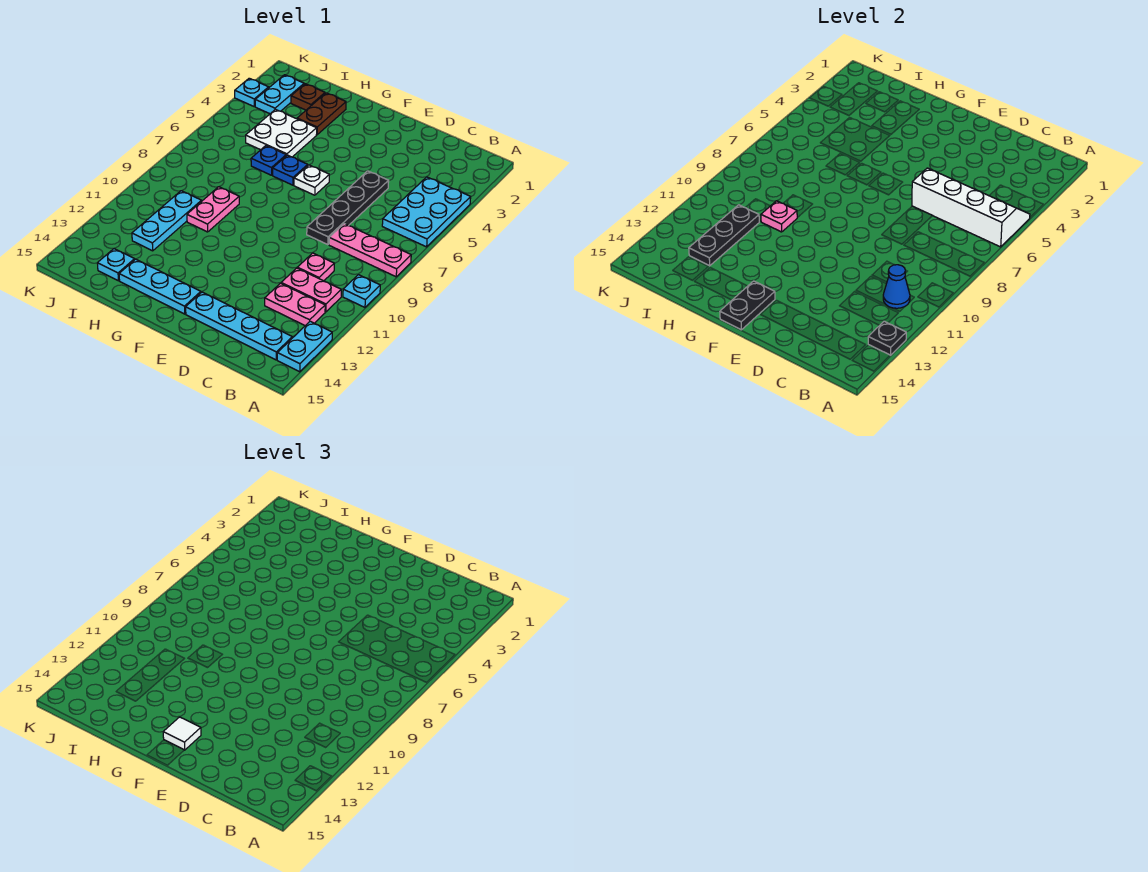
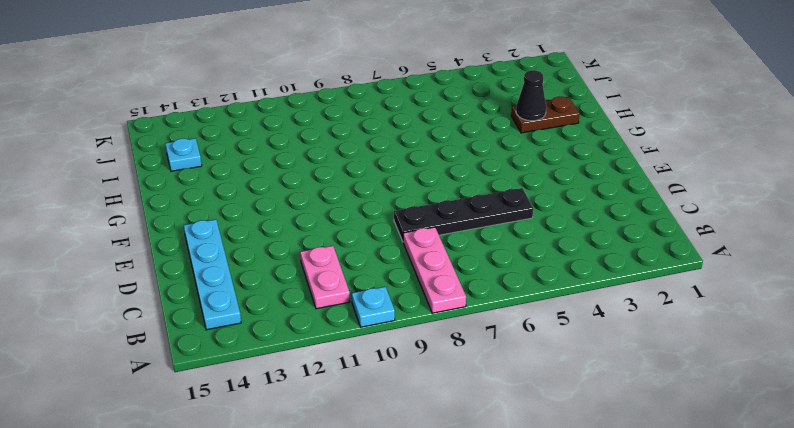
black 1x1 cone [516,70,546,121] -> none
none -> cyan 2x3 plate [382,177,471,247]
none -> cyan 1x2 plate [277,321,332,372]
none -> pink 1x2 plate [265,283,325,326]

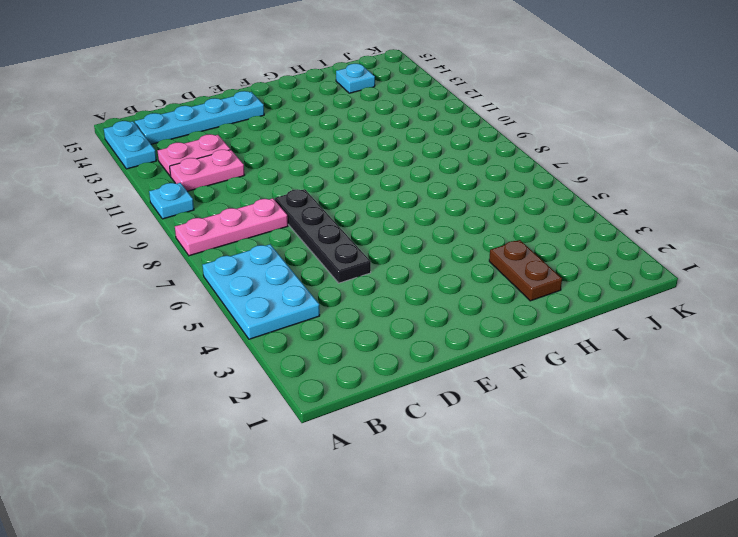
none -> pink 1x1 plate [297,253,334,281]
none -> white 1x1 plate [294,165,329,195]
none -> cyan 1x3 plate [119,259,201,314]

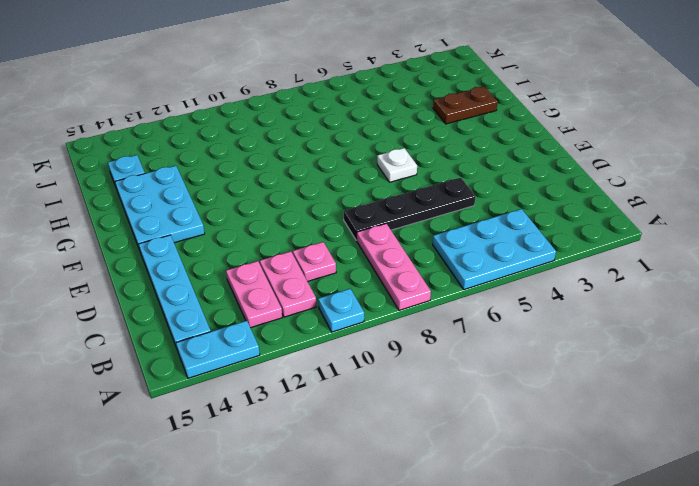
cyan 2x3 plate [115,166,205,250] -> cyan 1x3 plate [119,259,201,314]
none -> blue 1x1 plate [273,155,308,185]
none -> white 2x2 plate [246,110,317,157]
none -> blue 1x1 plate [251,146,286,175]

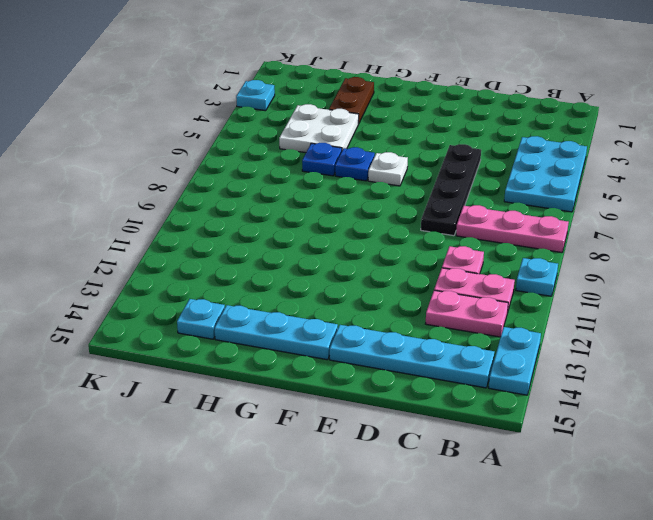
none -> pink 1x2 plate [187,187,239,232]
none -> brown 1x1 plate [291,84,325,110]
none -> cyan 1x3 plate [132,191,202,251]

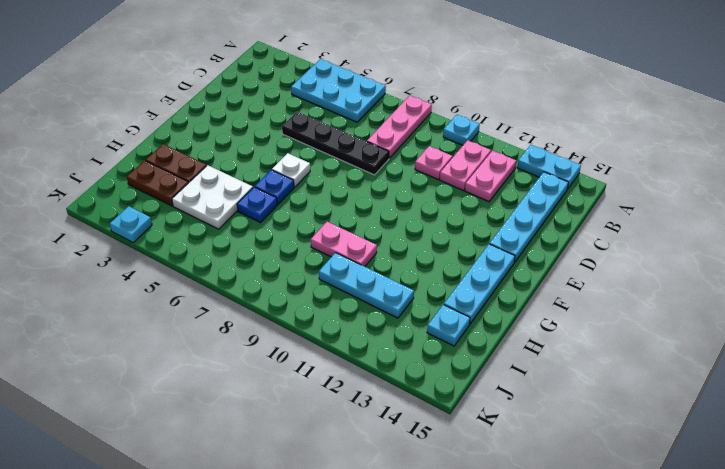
brown 1x2 plate [127,161,189,206] -> brown 1x1 plate [291,84,325,110]
none -> cyan 1x2 plate [255,75,304,114]
none -> white 2x4 slope [912,168,1030,247]
none -> black 1x1 plate [868,321,906,355]

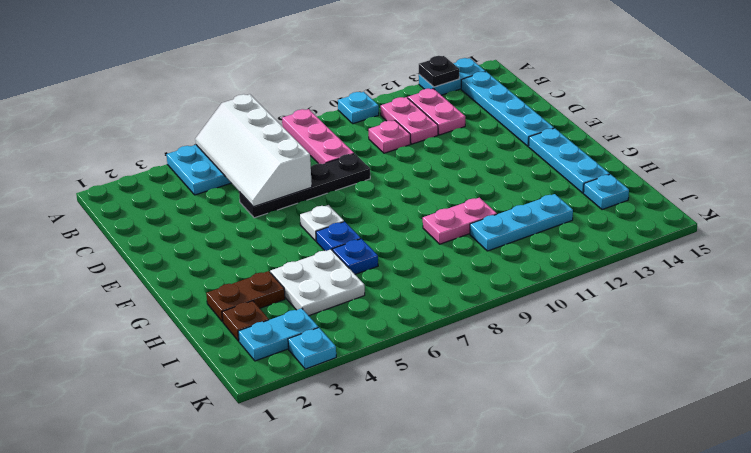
none -> blue 1x1 cone [883,265,910,308]
none -> black 1x2 plate [720,281,775,330]
none -> pink 1x1 plate [761,201,797,232]

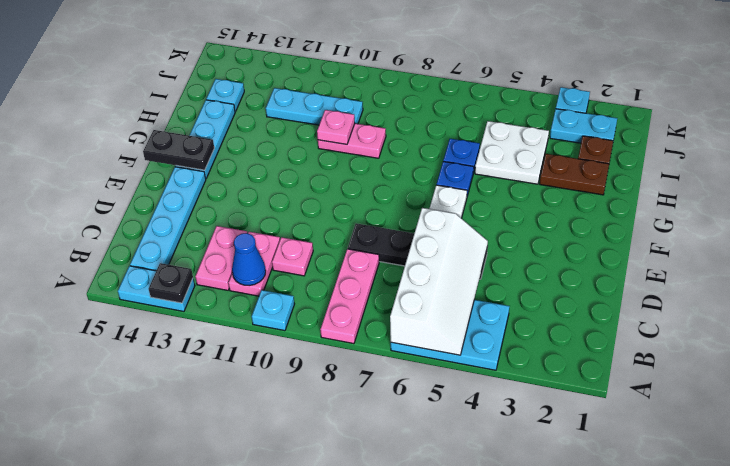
none -> black 1x3 plate [689,205,759,266]
none -> white 1x1 tile [163,717,201,750]

